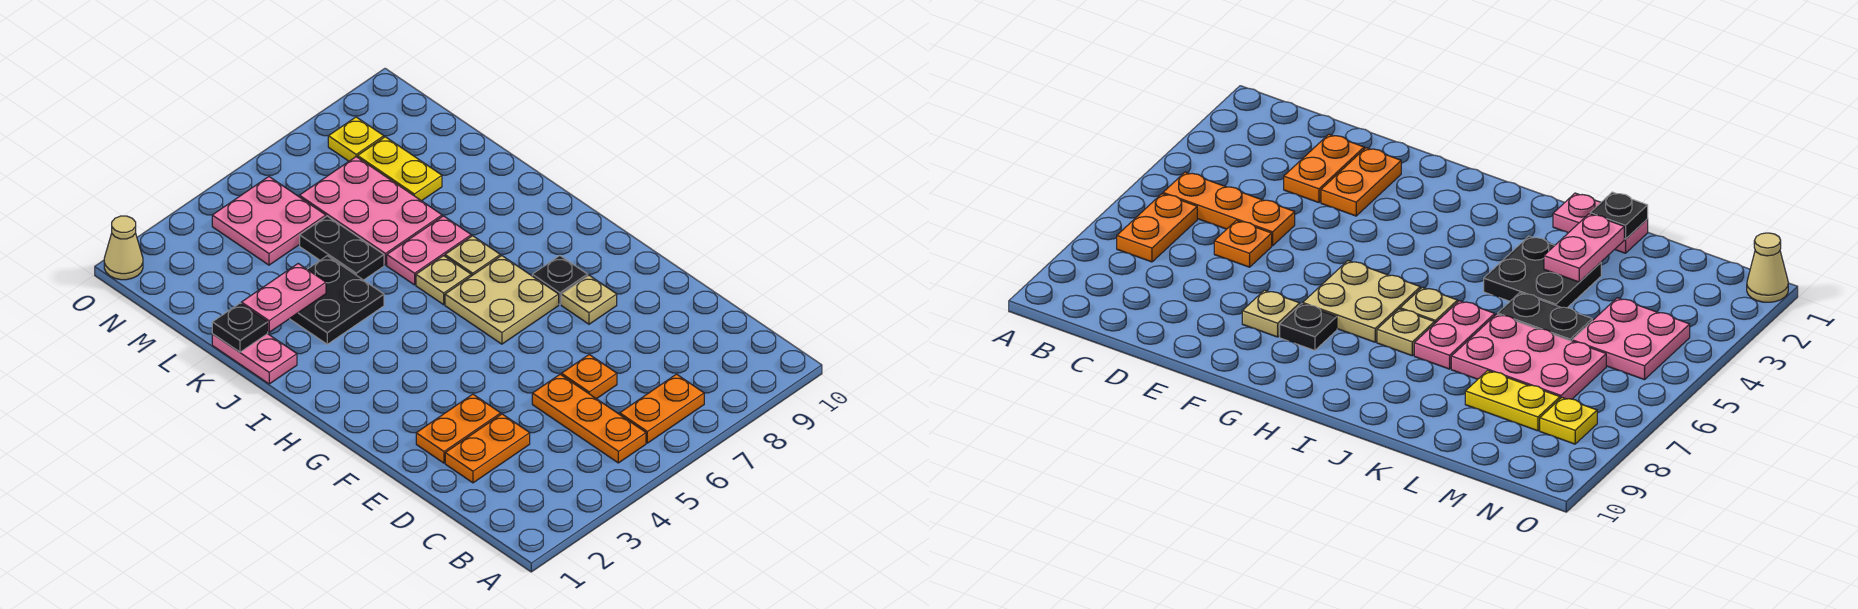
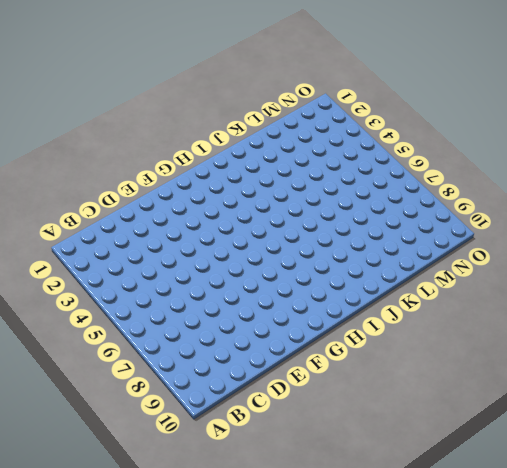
none -> orange 1x3 plate [532,374,646,463]
none -> orange 1x2 plate [620,374,704,443]
none -> orange 1x2 plate [445,414,530,483]

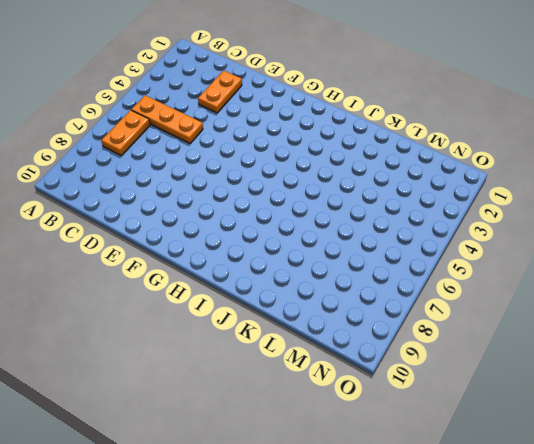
none -> orange 1x1 plate [562,355,617,399]
none -> orange 1x2 plate [416,394,501,463]
none -> tan 1x1 plate [561,275,617,324]

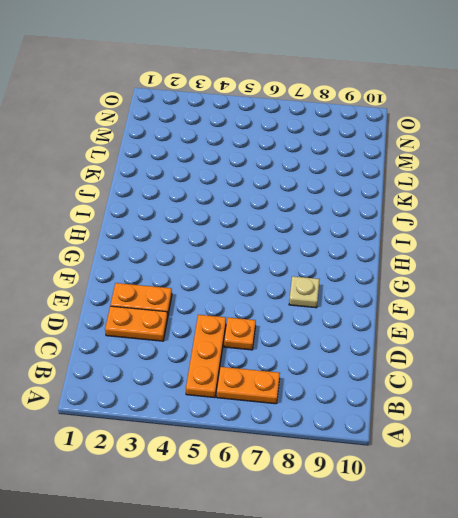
none -> tan 2x2 plate [445,256,559,344]
none -> black 1x1 plate [532,256,588,304]
none -> tan 1x1 plate [416,256,471,305]

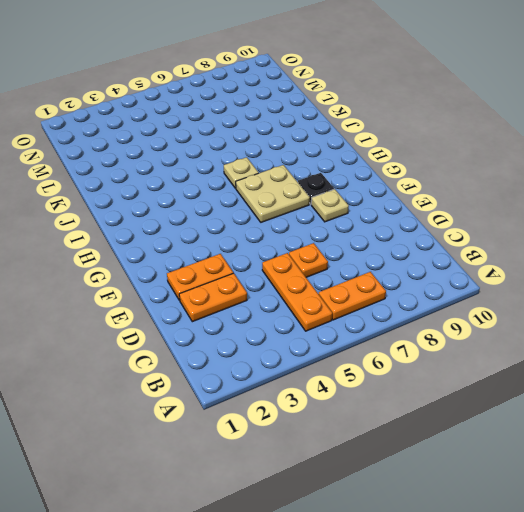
none -> tan 1x1 plate [445,236,500,276]
none -> pink 1x2 plate [212,334,297,384]
none -> black 2x2 plate [290,256,384,344]

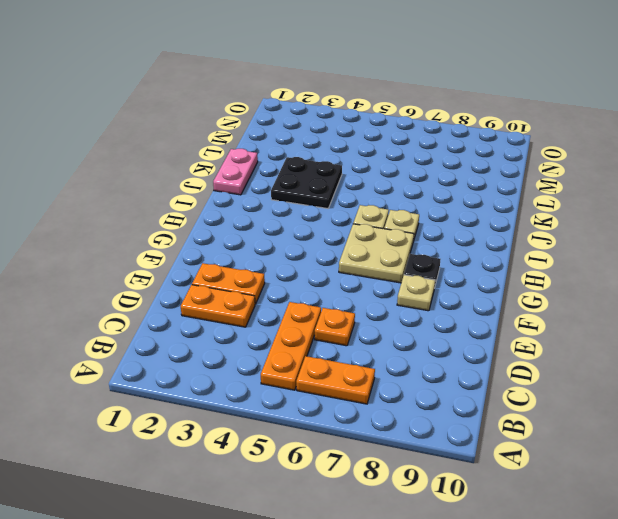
none -> pink 1x2 plate [387,216,471,285]
none -> black 1x2 plate [300,216,384,280]
none -> pink 2x3 plate [299,157,442,265]

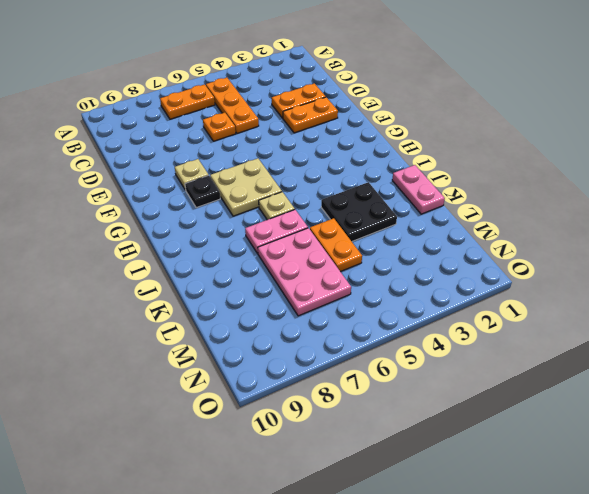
orange 1x2 plate [310,218,362,272] -> black 1x2 plate [300,216,384,280]
none -> tan 1x1 plate [445,236,500,276]
none -> yellow 1x2 plate [358,137,442,201]
none -> pink 2x2 plate [212,177,326,265]

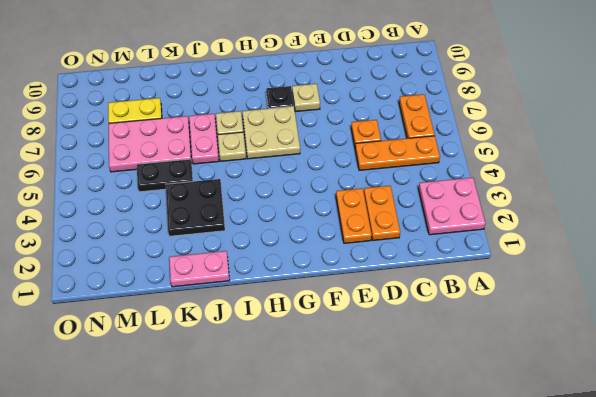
pink 2x2 plate [419,178,486,235] -> pink 2x2 plate moved to [212,177,326,265]
none -> yellow 1x1 plate [328,117,384,161]
none -> tan 1x1 cone [104,216,143,280]
none -> black 1x1 plate [212,303,268,352]

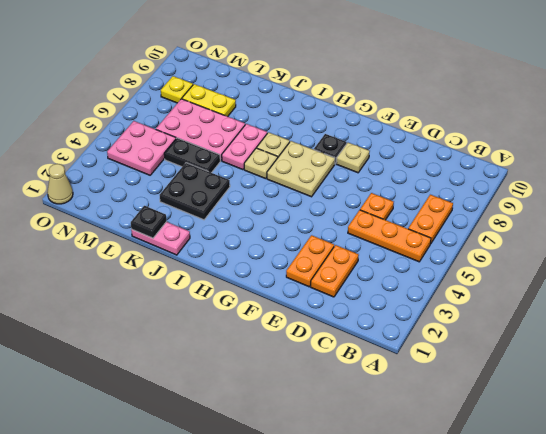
none -> pink 1x2 plate [241,264,326,332]

